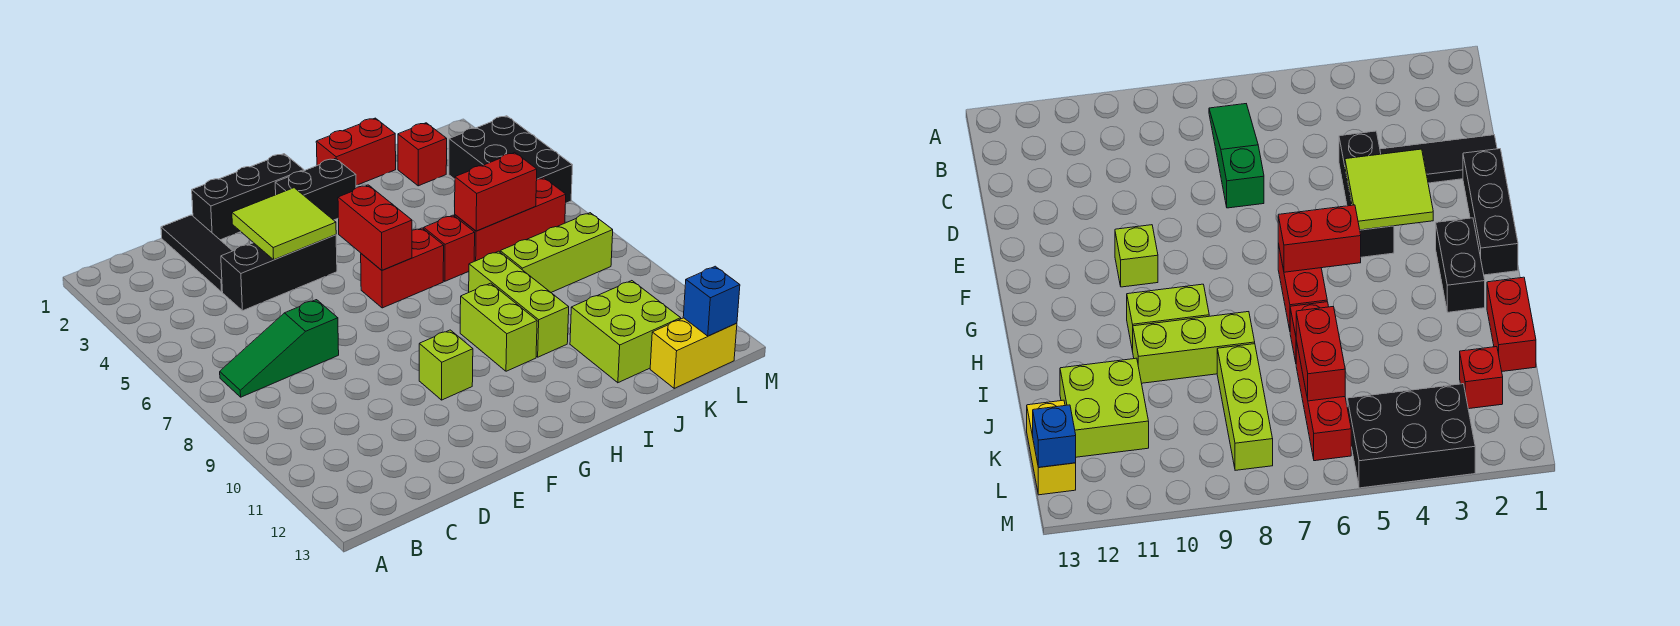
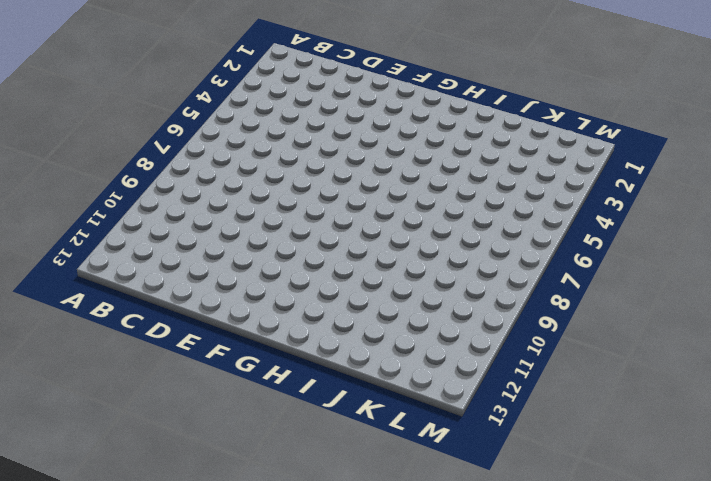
none -> green 1x3 slope [220,300,339,397]
none -> black 1x3 tile [161,215,232,292]
none -> black 1x3 brick [221,235,337,311]

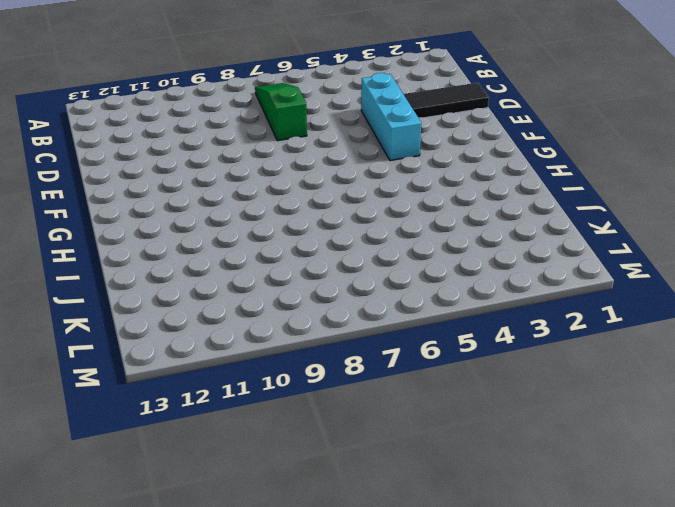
cyan 1x3 brick [361,73,421,161] -> black 1x3 brick [221,235,337,311]
none -> black 1x3 brick [192,154,304,240]
none -> lime 1x1 brick [419,330,473,400]
none -> black 1x2 brick [275,158,356,220]

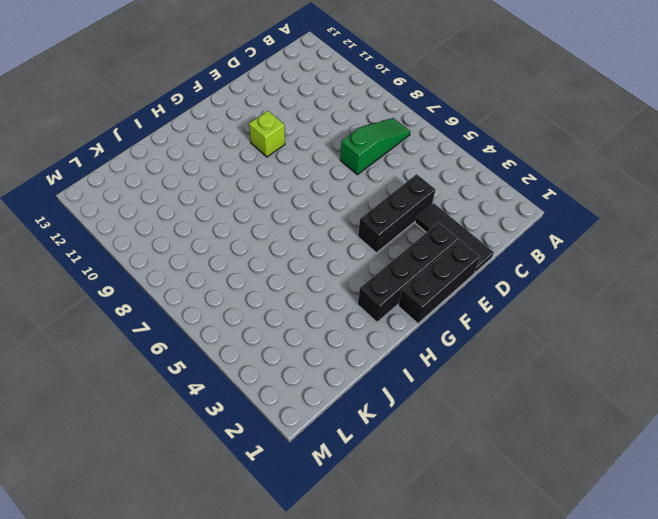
black 1x4 brick [358,223,458,322] -> black 1x2 brick [275,158,356,220]
none -> red 1x2 brick [361,228,444,308]
none -> lime 1x2 brick [460,283,537,371]
none -> red 1x2 brick [316,118,396,185]

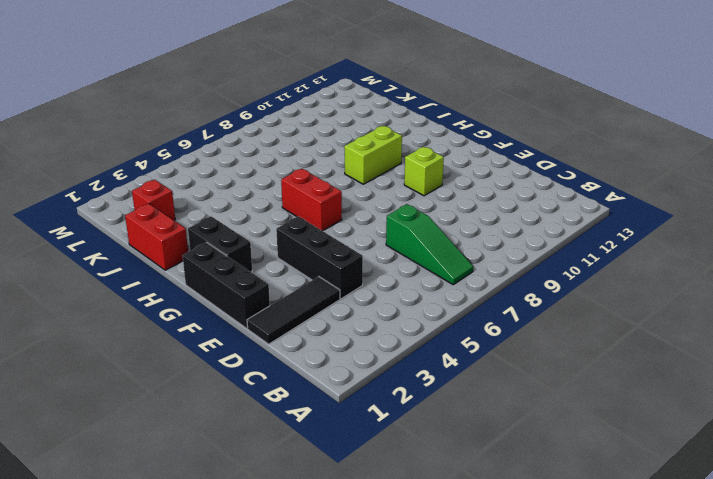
none -> red 1x1 brick [424,215,475,281]
none -> lime 1x3 brick [469,251,569,357]
none -> red 1x3 brick [455,178,566,261]

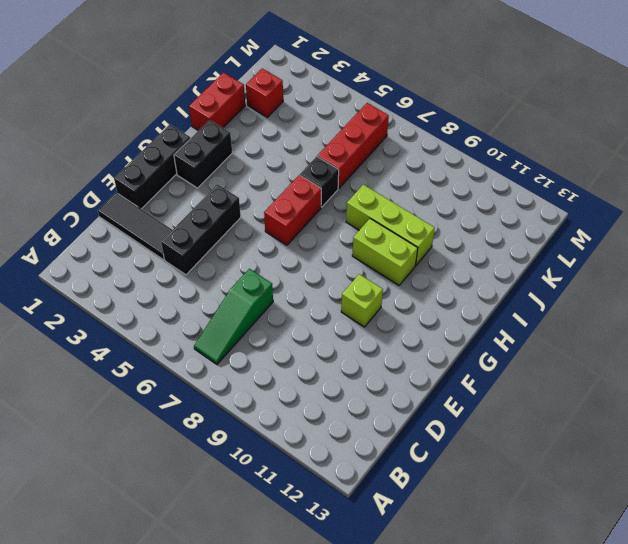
black 1x1 brick [300,156,339,207] -> red 1x1 brick [424,215,475,281]
none -> lime 1x3 brick [500,213,613,292]
none -> lime 2x2 brick [570,281,681,383]
none -> yellow 1x2 brick [650,318,737,388]

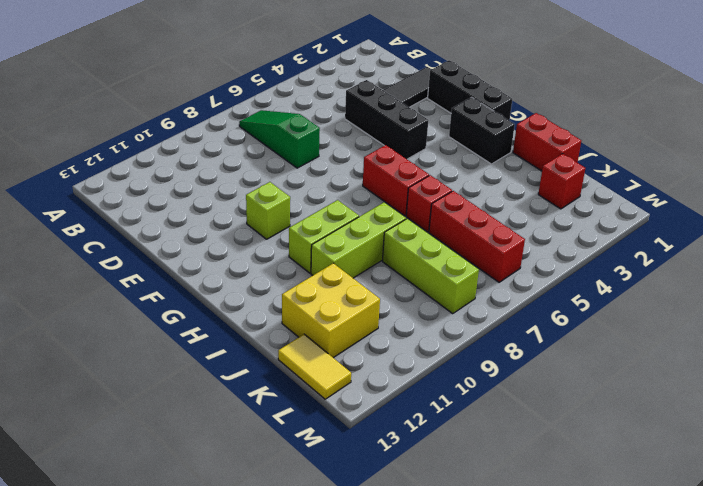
yellow 2x2 brick [282,263,380,358] -> lime 2x2 brick [570,281,681,383]
yellow 1x2 tile [278,334,351,399] -> yellow 1x2 brick [650,318,737,388]
none -> black 2x3 brick [449,116,572,203]
none -> lime 2x2 tile [232,188,336,260]
none -> red 1x2 brick [338,185,412,270]

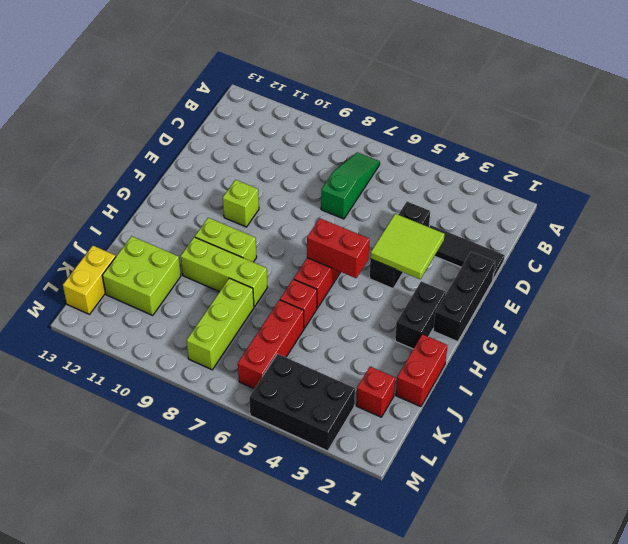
none -> red 1x2 brick [455,153,537,231]
none -> blue 1x1 brick [683,266,740,336]

